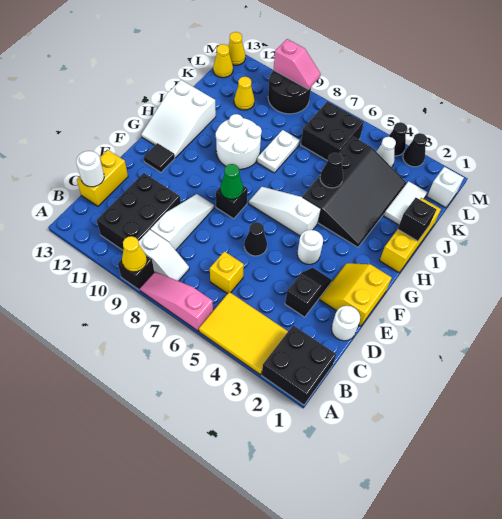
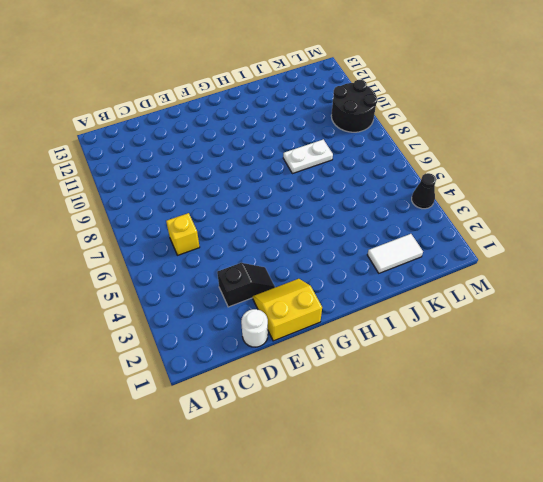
none -> black 2x2 brick [262,325,336,405]
none -> yellow 2x3 tile [199,292,288,375]
none -> pink 1x3 slope [140,272,213,331]
none -> black 1x1 brick [118,256,154,290]

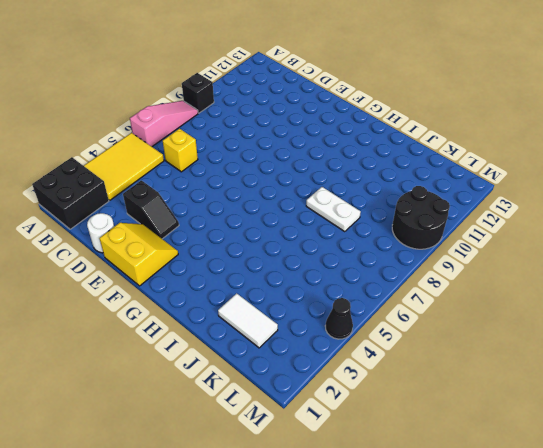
none -> white 1x2 slope [138,230,189,281]
none -> black 2x3 brick [97,173,181,250]
none -> white 1x3 slope [151,194,214,250]
none -> yellow 1x2 brick [77,150,128,206]

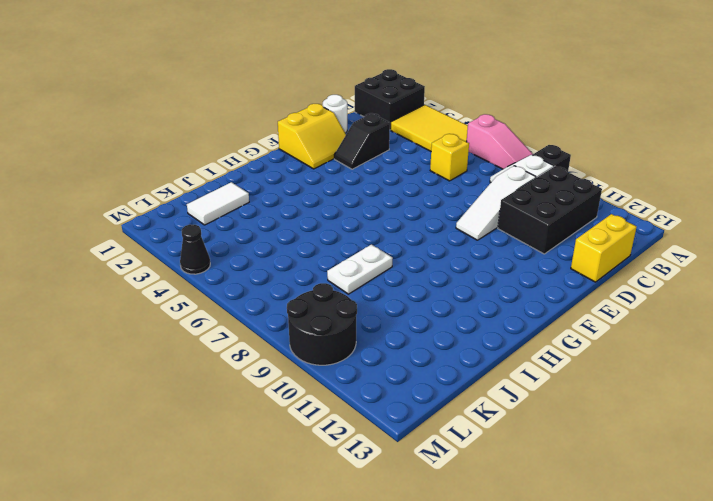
none -> black 1x1 cone [244,222,267,256]
none -> white 1x1 round brick [297,230,323,264]
none -> black 1x1 brick [216,186,248,219]
none -> black 1x1 tile [144,143,175,172]

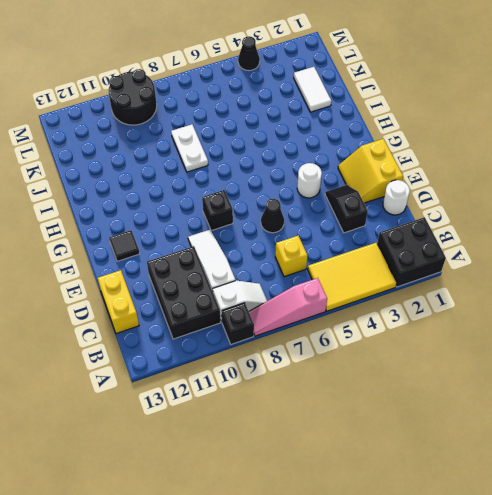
none -> white 1x3 slope [249,187,321,236]
none -> white 2x3 slope [141,80,216,158]
none -> yellow 1x3 brick [380,198,441,273]
none -> black 3x4 slope [302,137,406,247]

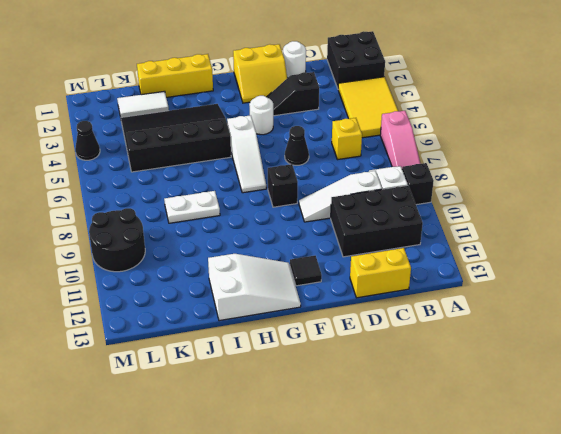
none -> white 2x2 round brick [216,114,262,169]
none -> black 2x2 brick [301,101,364,161]
none -> yellow 1x1 cone [234,77,255,110]
none -> white 1x1 brick [427,167,464,208]

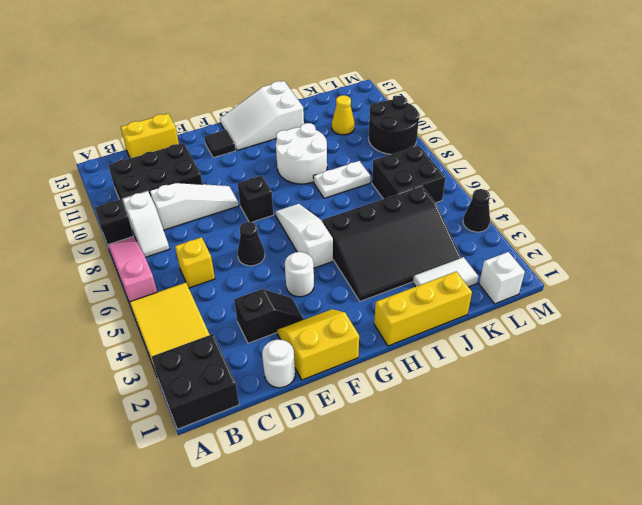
none -> white 1x1 cone [376,137,396,167]
none -> yellow 1x1 cone [213,44,233,78]
none -> black 1x1 cone [403,133,427,167]
none -> yellow 1x1 cone [228,32,245,65]

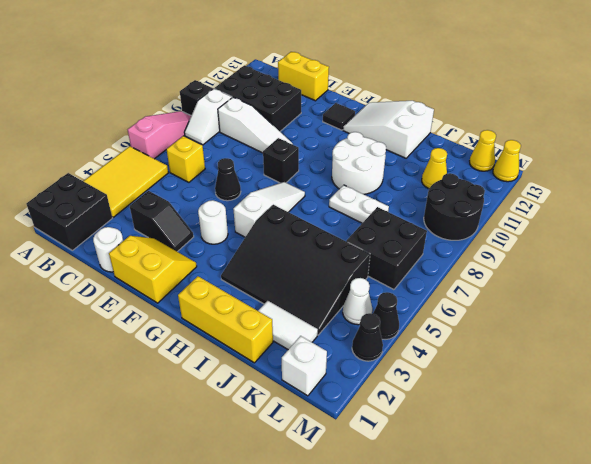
none -> yellow 1x1 cone [122,236,147,272]
none -> white 1x1 round brick [76,151,104,187]
none -> green 1x1 cone [220,164,243,199]
none -> black 1x1 brick [398,198,436,241]

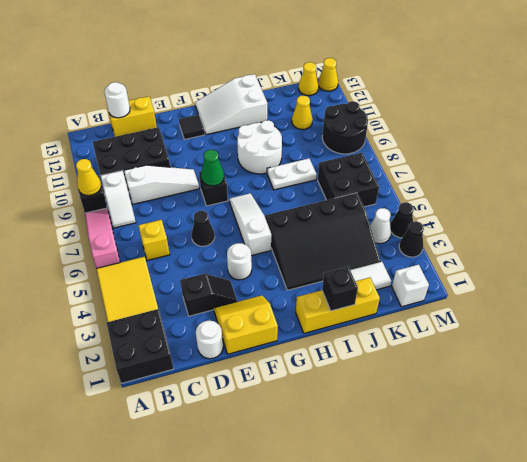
none -> black 1x1 cone [320,153,343,188]
none -> pink 1x2 slope [274,39,321,90]

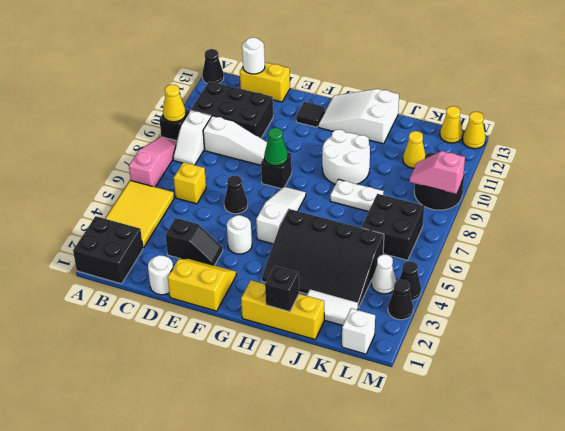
black 1x1 cone [202,49,224,83] -> black 1x1 cone moved to [320,153,343,188]
pink 1x2 slope [409,151,465,194] -> pink 1x2 slope turned to [274,39,321,90]

